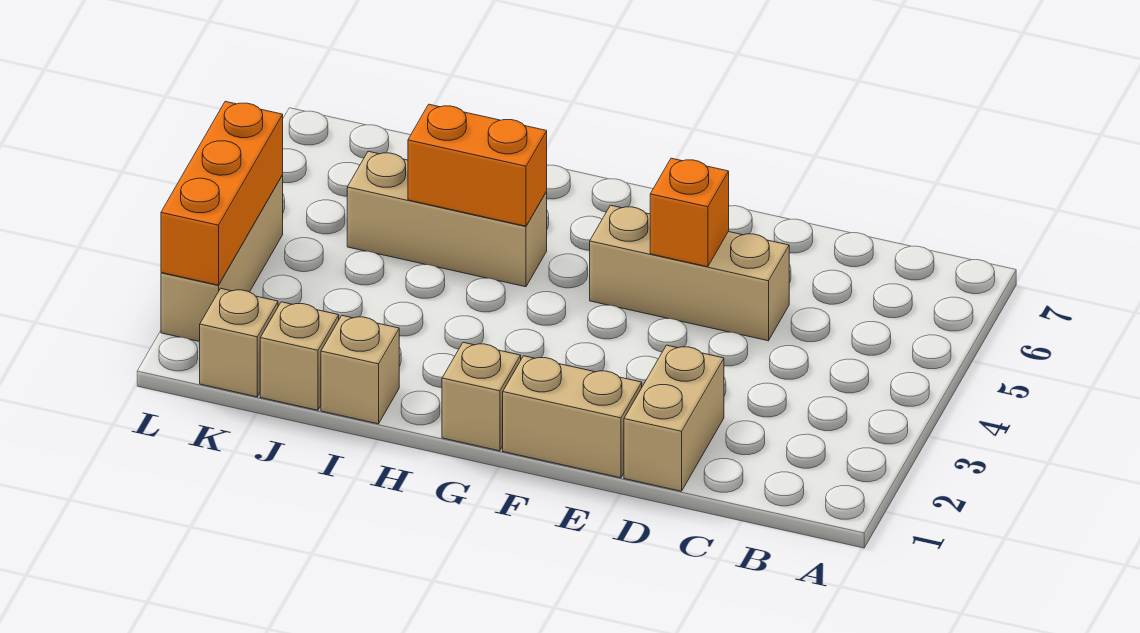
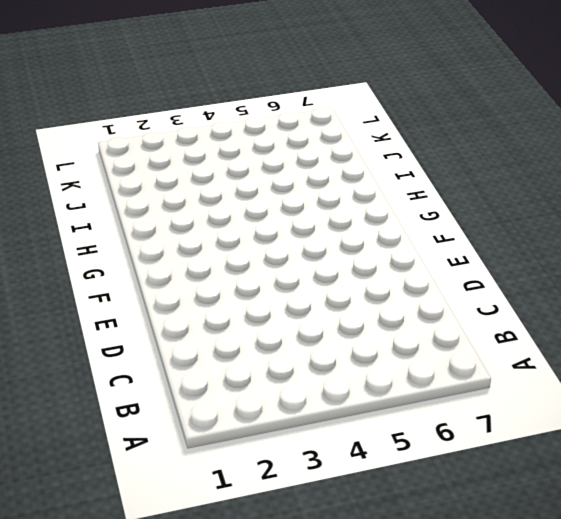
none -> tan 1x2 brick [624,345,724,491]
none -> tan 1x3 brick [590,205,789,341]
none -> tan 1x2 brick [503,356,642,478]

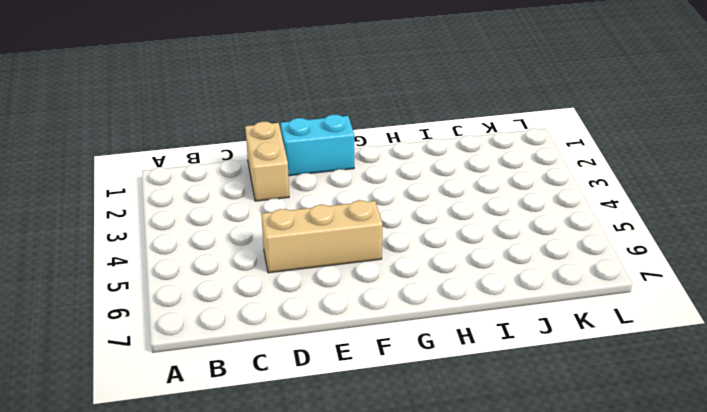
cyan 1x2 brick [281,115,354,176] -> tan 1x2 brick [503,356,642,478]
none -> tan 1x1 brick [442,342,521,451]
none -> tan 1x3 brick [347,151,547,287]
none -> tan 1x1 brick [321,316,399,424]

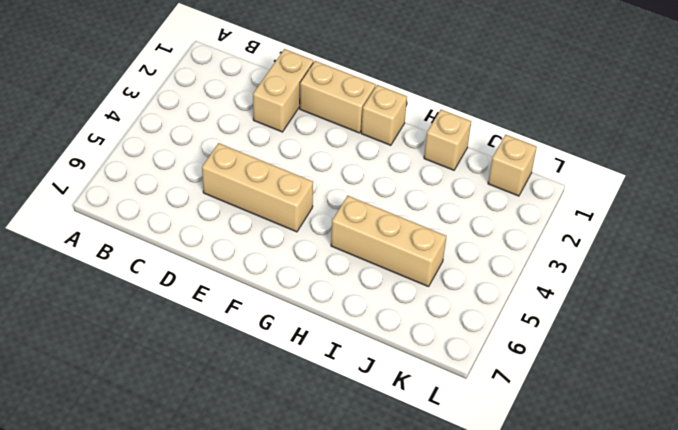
none -> tan 1x1 brick [260,302,339,410]
none -> tan 1x3 brick [161,175,283,342]
none -> orange 1x1 brick [650,158,729,267]

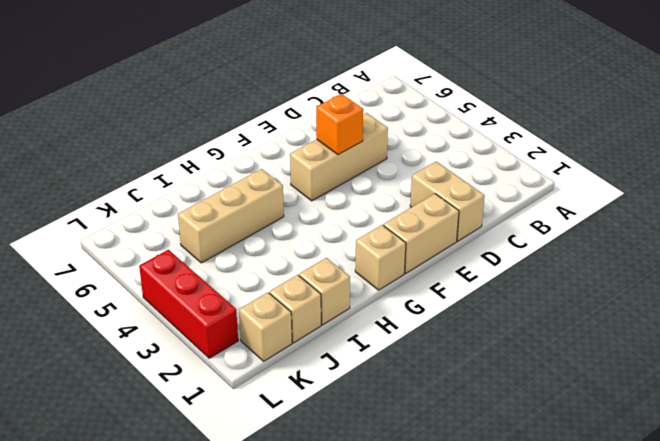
red 1x3 brick [139,250,238,358] -> tan 1x3 brick [161,175,283,342]
none -> orange 1x2 brick [408,104,547,226]
none -> orange 1x3 brick [161,101,283,285]

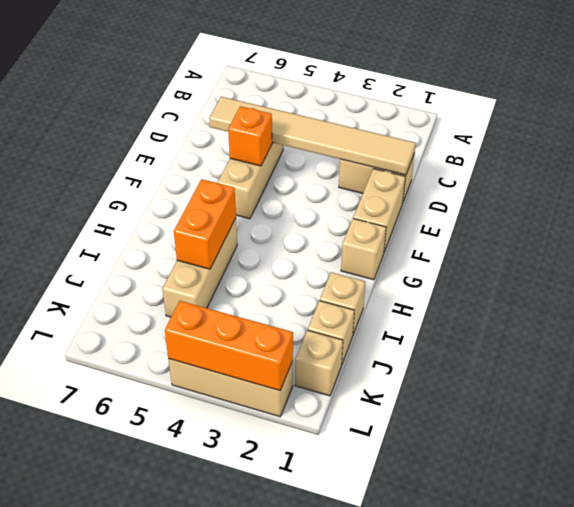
tan 1x6 tile [209,97,416,175] -> none

